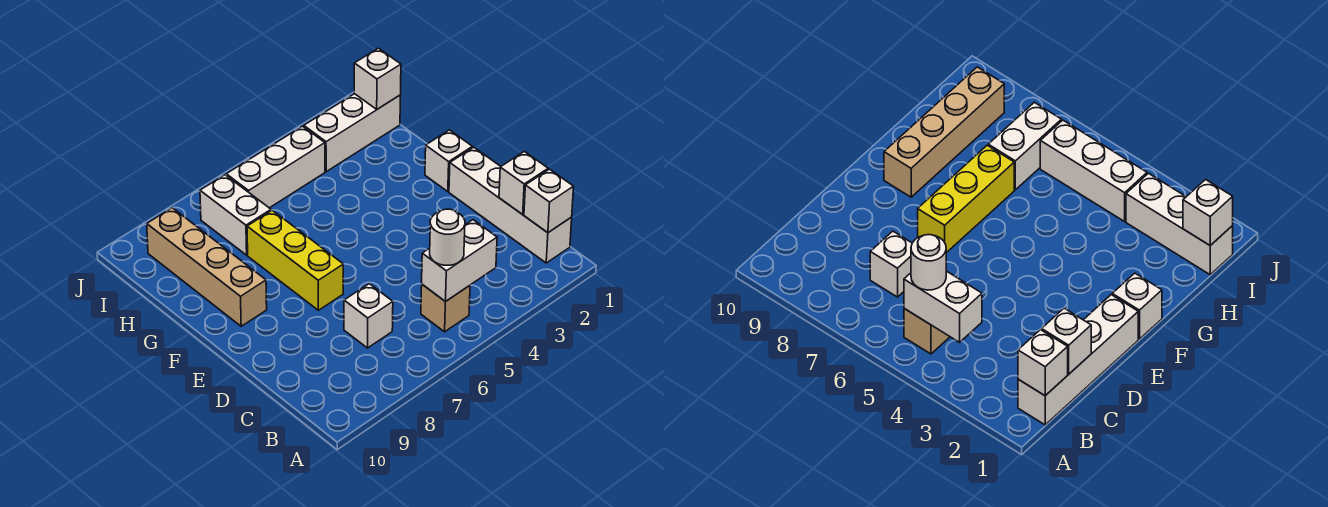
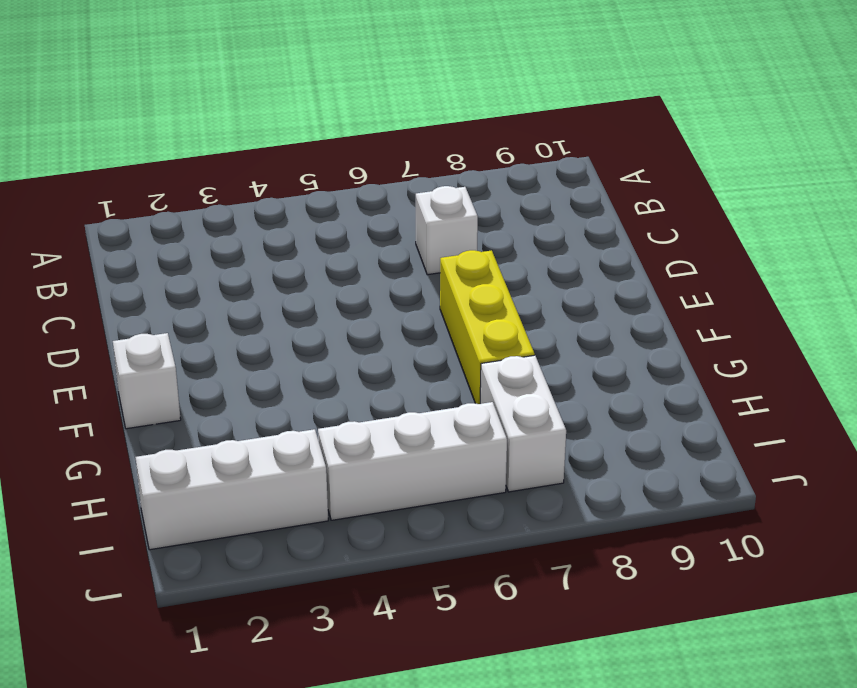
none -> white 1x4 brick [449,147,572,263]
none -> tan 1x1 brick [421,284,470,332]
none -> tan 1x4 brick [147,208,267,326]

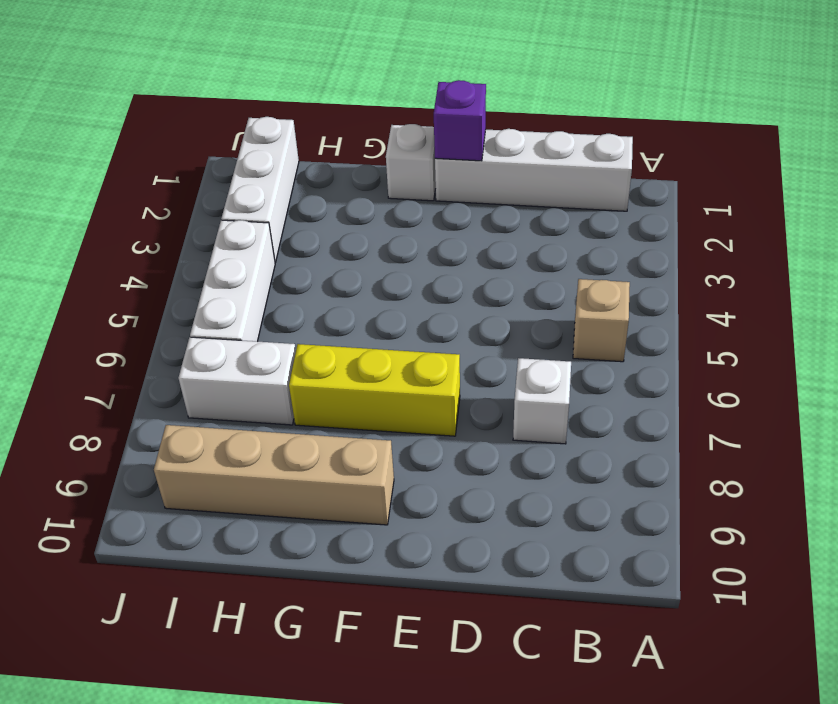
purple 1x1 brick [434,80,486,161] -> none
none -> white 1x1 brick [524,169,574,233]
none -> white 1x2 brick [422,220,497,301]
none -> white 1x1 brick [499,151,548,215]

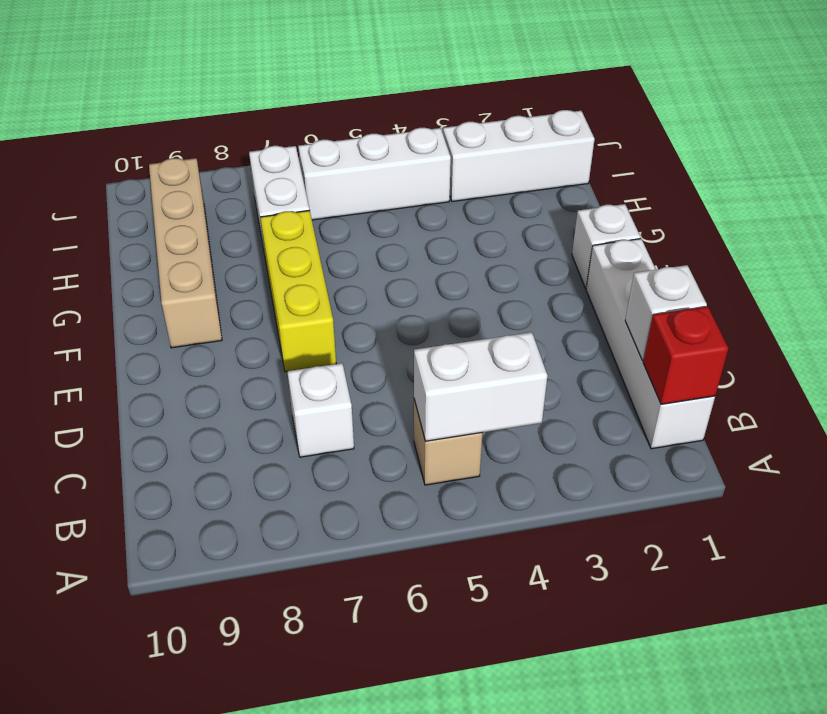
red 1x1 brick [643,306,728,404] -> white 1x1 brick [524,169,574,233]
none -> white 1x1 brick [354,48,401,109]
none -> white 1x1 round brick [430,209,465,265]

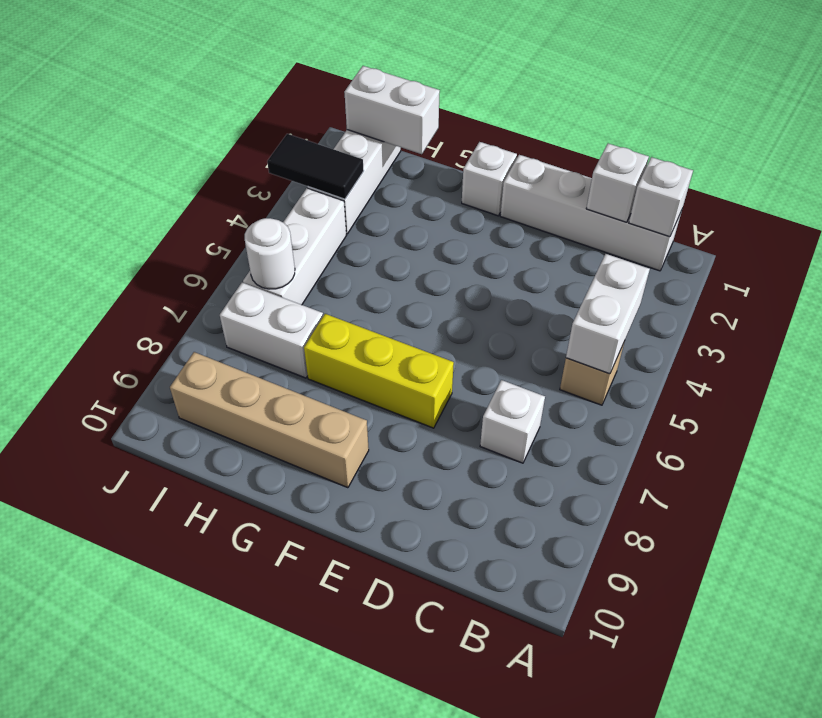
white 1x2 brick [344,66,440,154] -> white 1x1 brick [354,48,401,109]
black 1x2 tile [267,134,364,199] -> none
white 1x1 round brick [245,218,295,289] -> white 1x1 round brick moved to [430,209,465,265]

